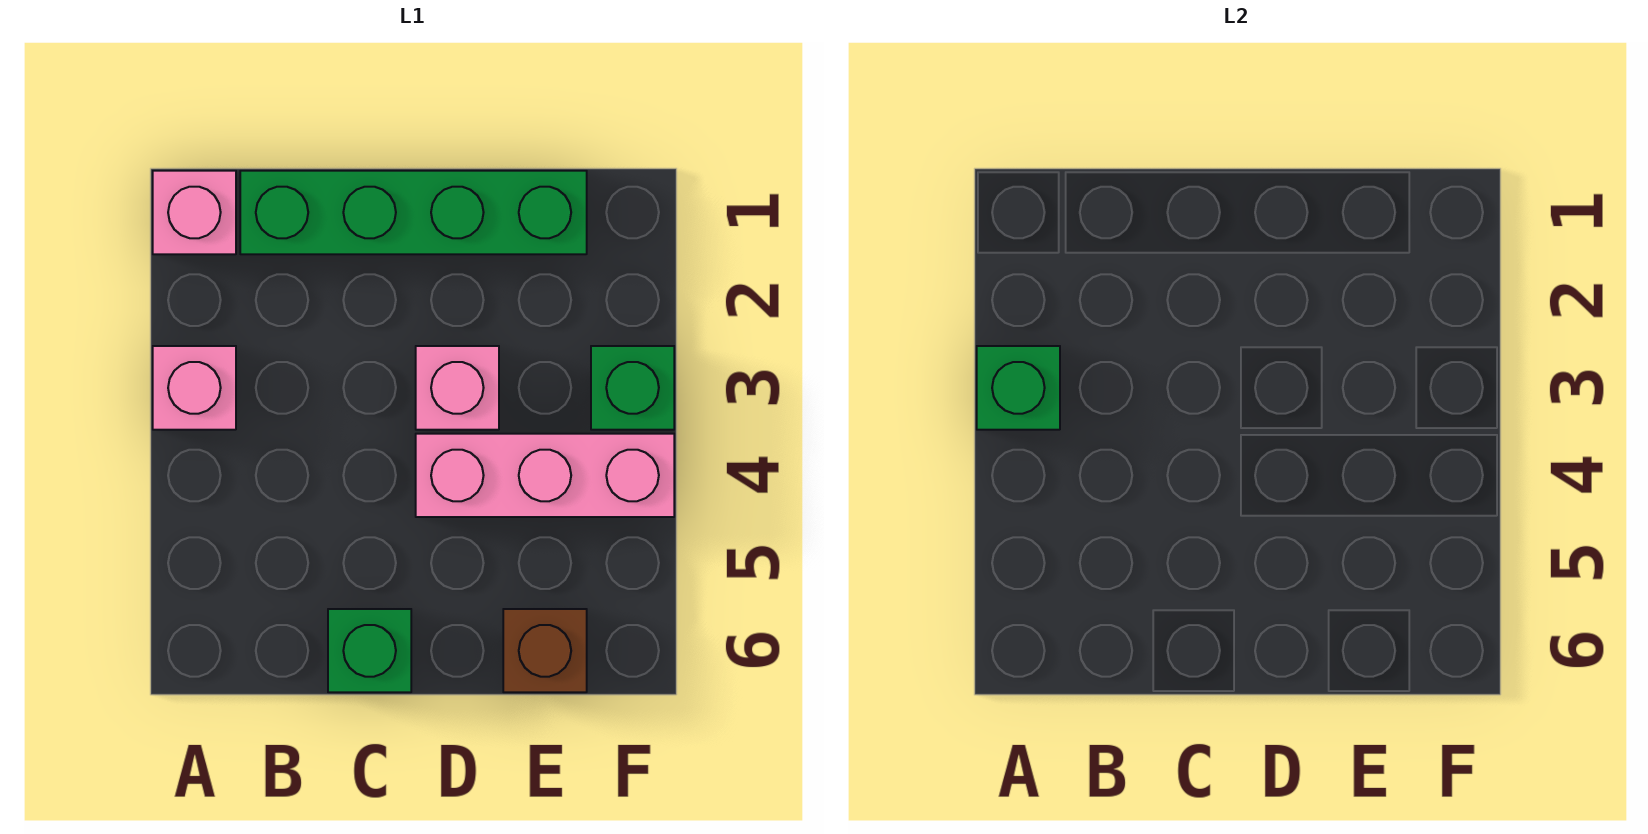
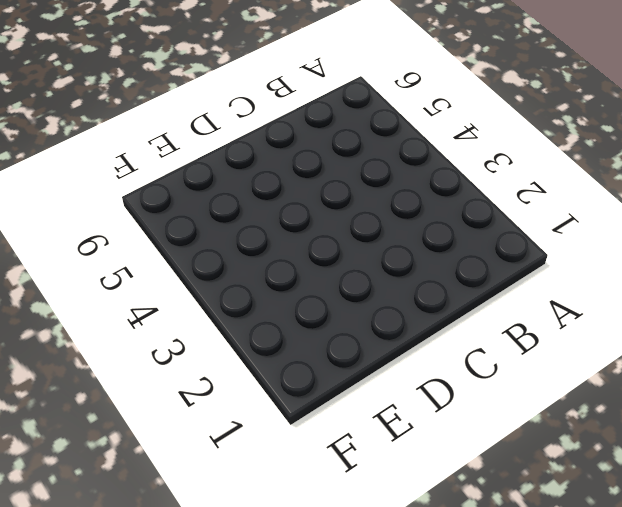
none -> pink 1x1 brick [153,171,236,254]
none -> pink 1x1 brick [153,346,236,430]

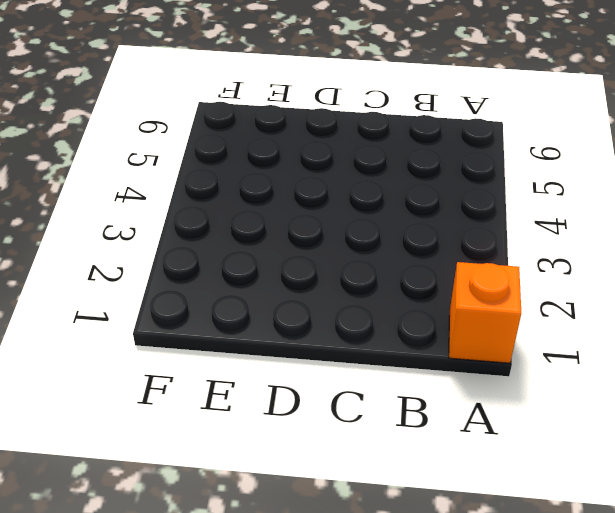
orange 1x1 brick [449,262,521,363] -> pink 1x1 brick [153,171,236,254]
none -> pink 1x1 brick [153,346,236,430]
none -> green 1x4 brick [240,171,587,254]

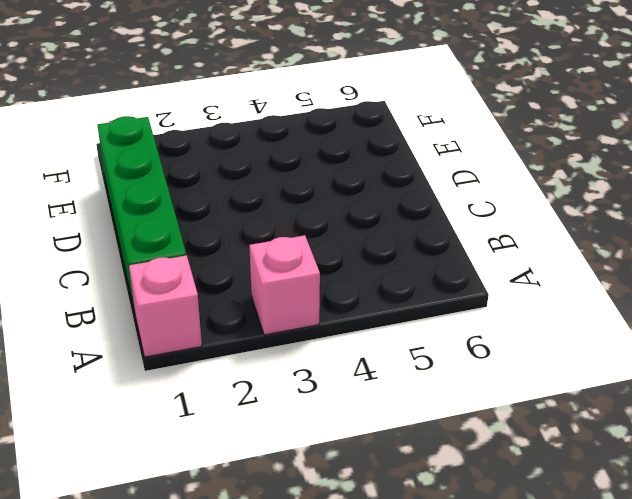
none -> green 1x1 brick [328,609,411,692]
none -> pink 1x1 brick [416,346,499,430]

